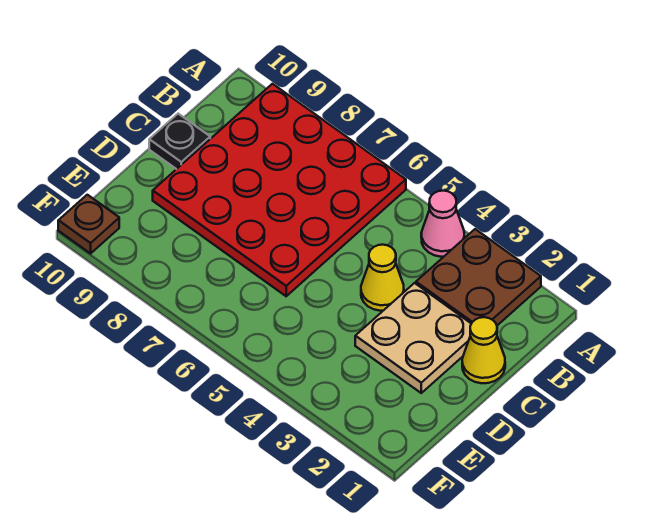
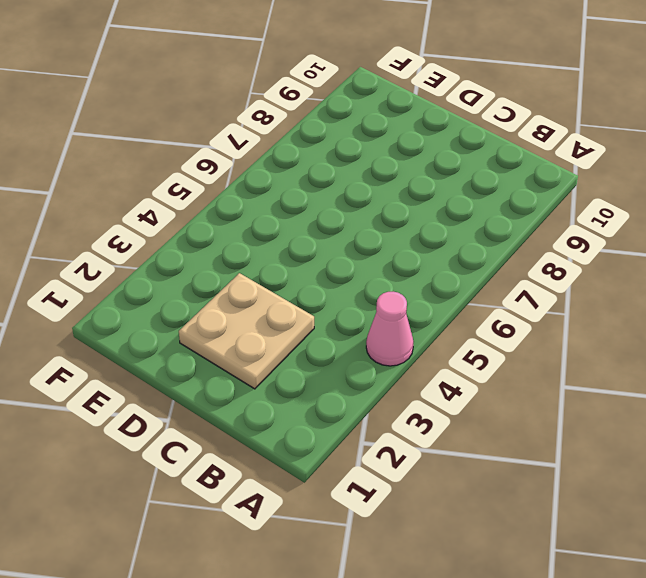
none -> brown 2x2 plate [416,229,541,325]
none -> red 4x4 plate [153,84,406,296]

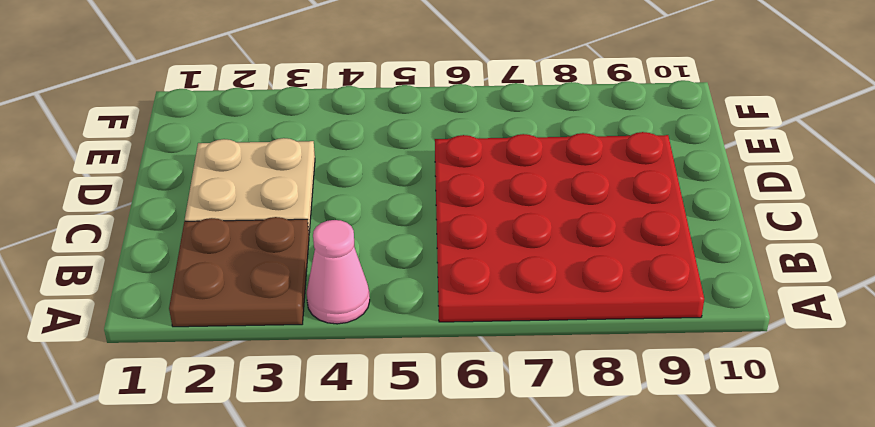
none -> yellow 1x1 cone [462,317,505,383]
none -> yellow 1x1 cone [361,245,404,311]

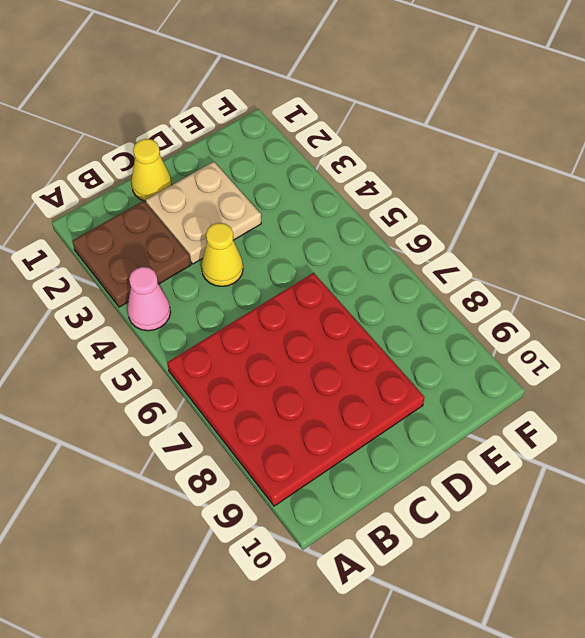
none -> black 1x1 plate [149,114,210,169]
none -> brown 1x1 plate [58,195,119,253]

